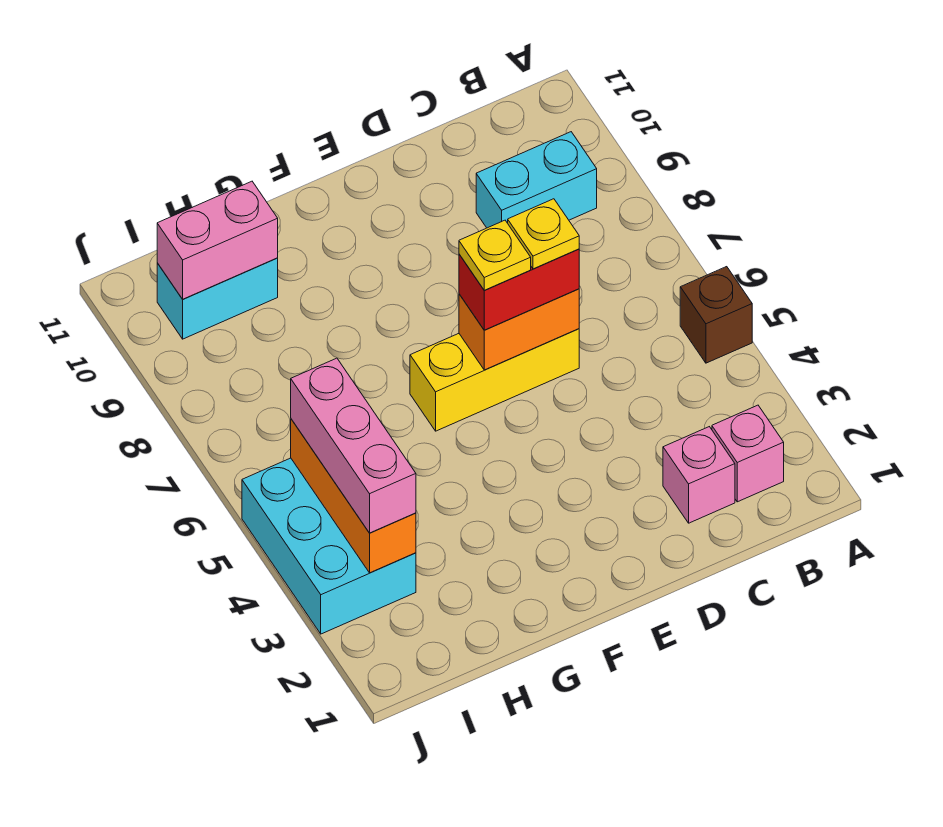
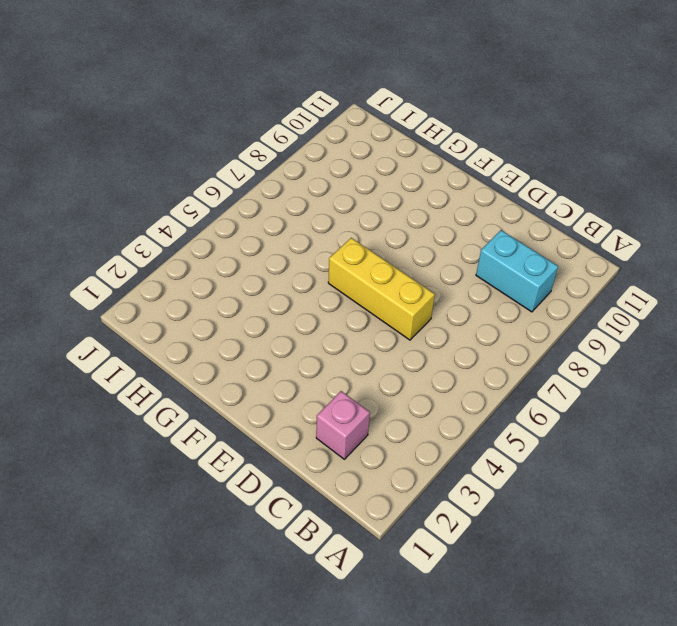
none -> brown 1x1 brick [680,267,752,363]
none -> pink 1x1 brick [712,405,784,502]
none -> cyan 1x2 brick [157,258,278,339]

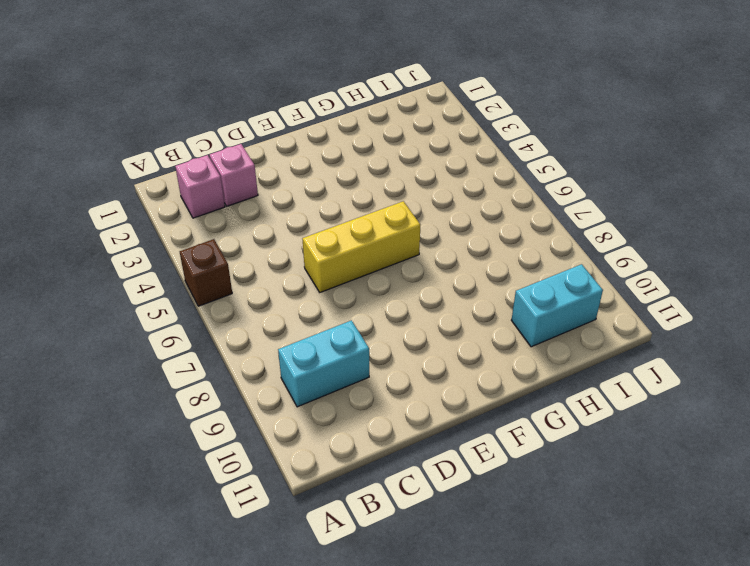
none -> cyan 2x3 brick [242,458,416,634]
none -> orange 1x2 brick [459,289,579,370]
none -> pink 1x2 brick [157,181,278,299]

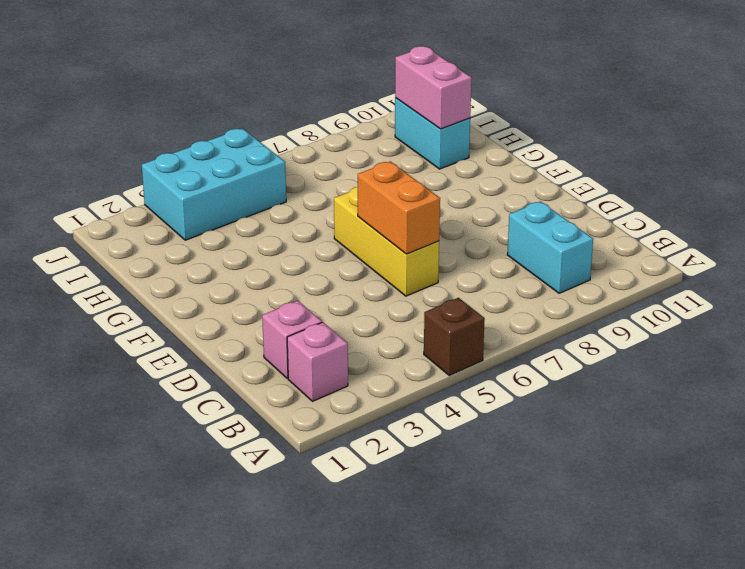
none -> orange 1x3 brick [291,419,416,573]
none -> red 1x2 brick [459,249,579,330]
none -> pink 1x3 brick [291,358,416,533]

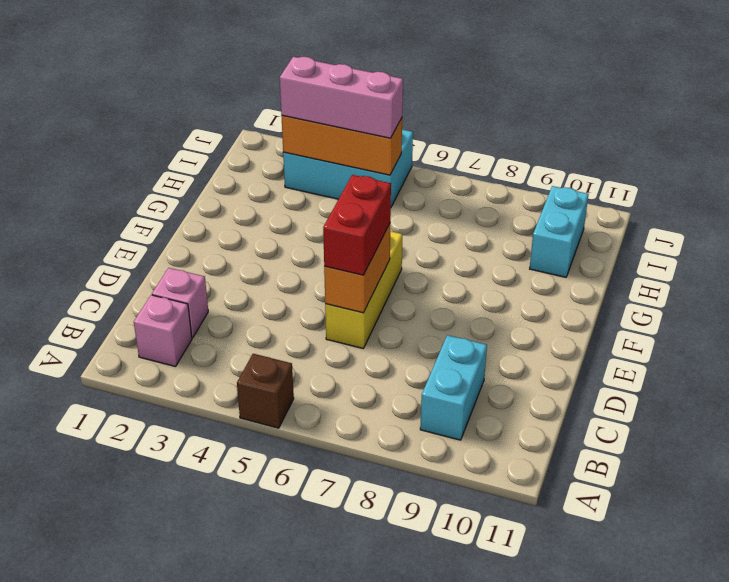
none -> pink 1x2 brick [157,181,278,299]
none -> yellow 1x1 plate [508,199,579,269]
none -> yellow 1x1 plate [459,220,531,290]

